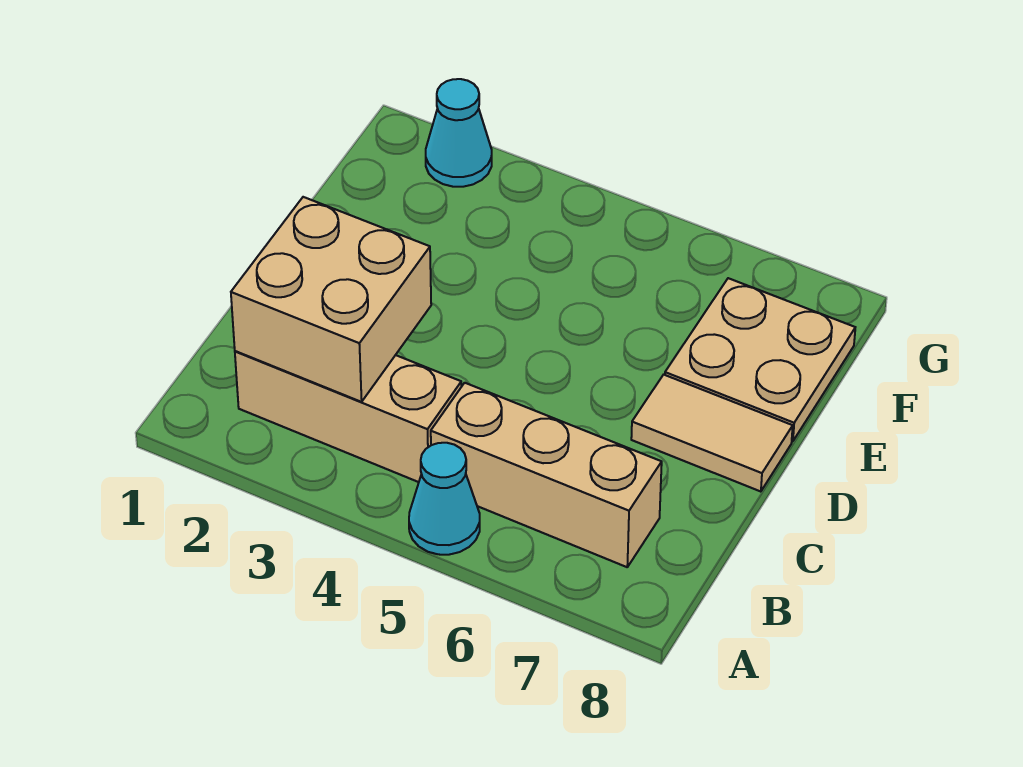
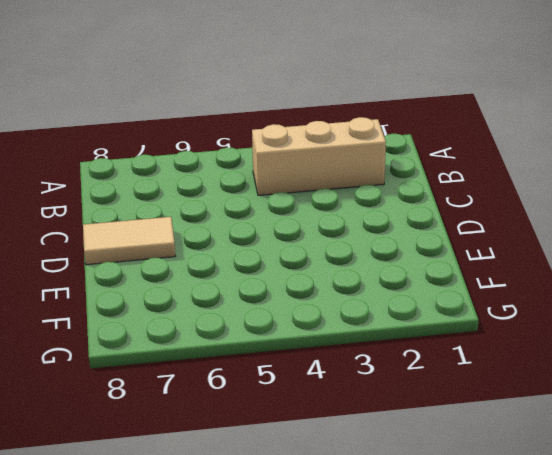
none -> cyan 1x1 cone [409,443,480,555]
none -> tan 1x3 brick [431,383,662,567]

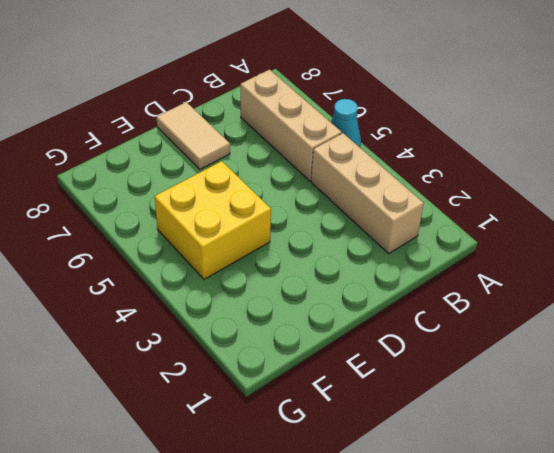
yellow 2x2 brick [155,161,271,279] -> none
none -> tan 2x2 plate [665,278,855,441]
none -> cyan 1x1 cone [426,79,492,187]

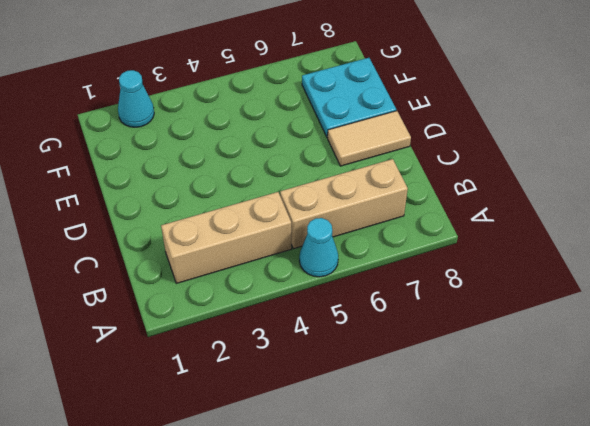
cyan 2x2 plate [302,58,396,138] -> tan 2x2 plate [665,278,855,441]
none -> tan 2x2 brick [231,197,431,402]

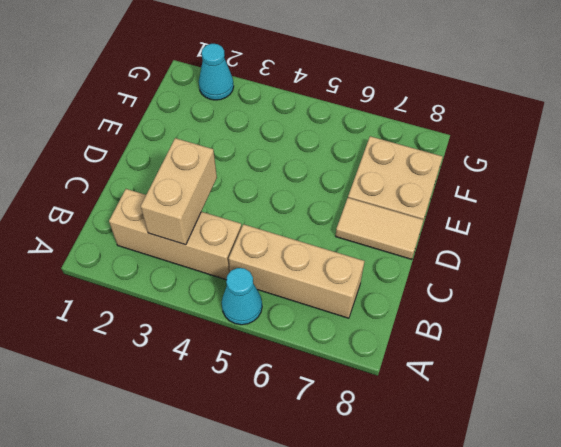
tan 1x2 brick [141,138,217,245] -> tan 2x2 brick [231,197,431,402]

